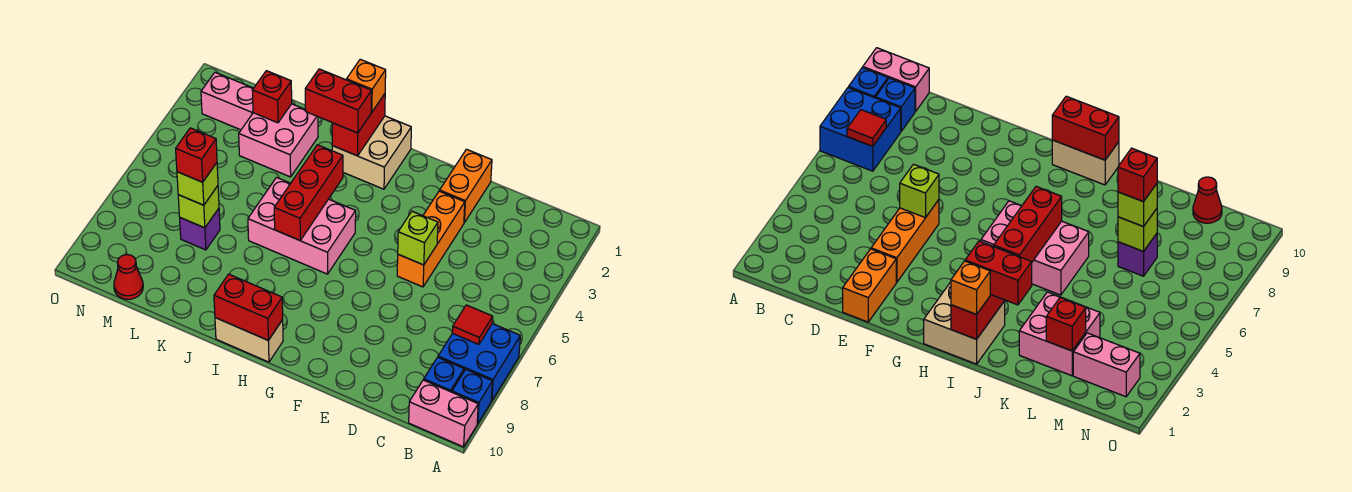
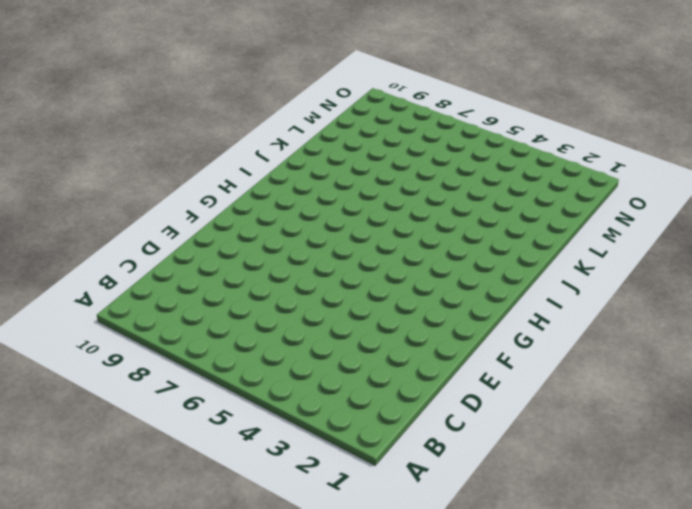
none -> blue 2x2 brick [438,324,520,401]
none -> blue 1x1 brick [452,370,492,424]
none -> pink 1x2 brick [409,380,478,447]

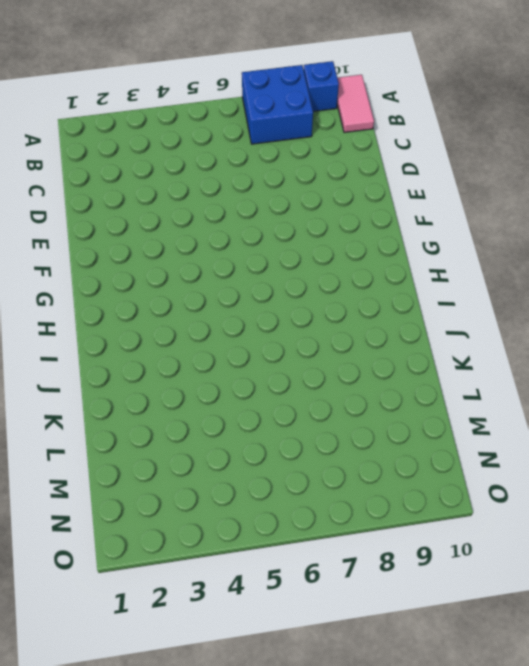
pink 1x2 tile [337,75,374,133] -> pink 1x2 brick [409,380,478,447]
none -> blue 1x1 brick [424,357,464,392]
none -> orange 1x2 brick [440,149,492,223]
none -> orange 1x3 brick [397,191,465,287]

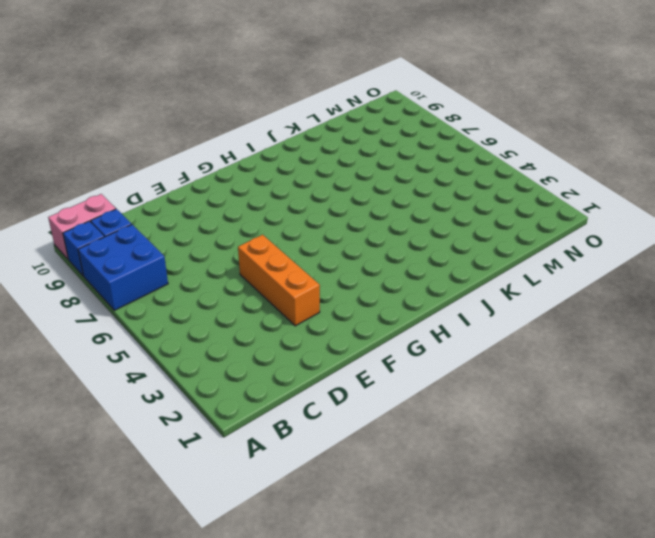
none -> orange 1x2 brick [440,149,492,223]
none -> tan 2x2 brick [332,116,411,189]
none -> pink 2x3 brick [248,177,356,274]

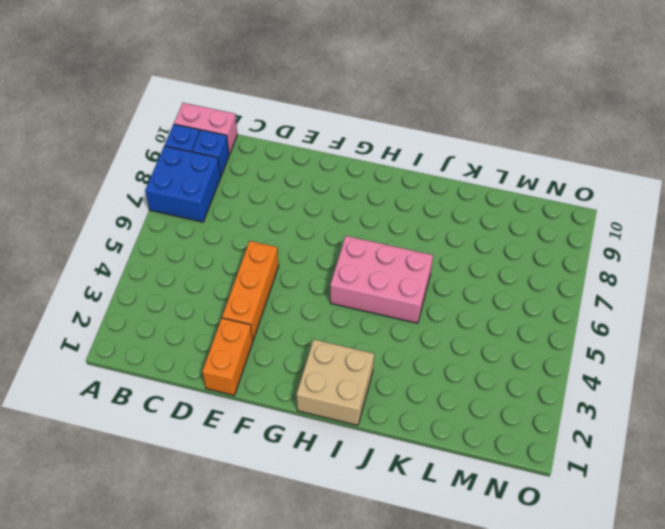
none -> tan 1x2 brick [215,318,283,362]
none -> pink 2x2 brick [239,104,318,177]
none -> purple 1x1 brick [180,209,220,250]

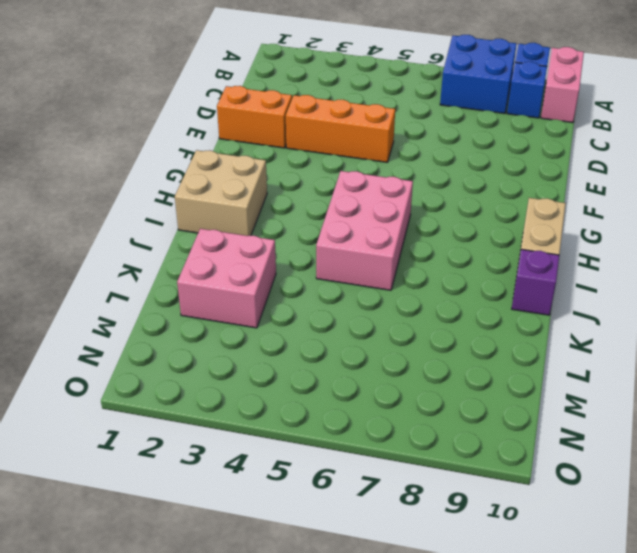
purple 1x1 brick [512,249,559,315] -> purple 1x1 brick moved to [180,209,220,250]
none -> pink 1x2 brick [201,72,253,130]
none -> red 1x1 cone [114,255,143,299]
none -> red 1x1 tile [452,305,493,344]

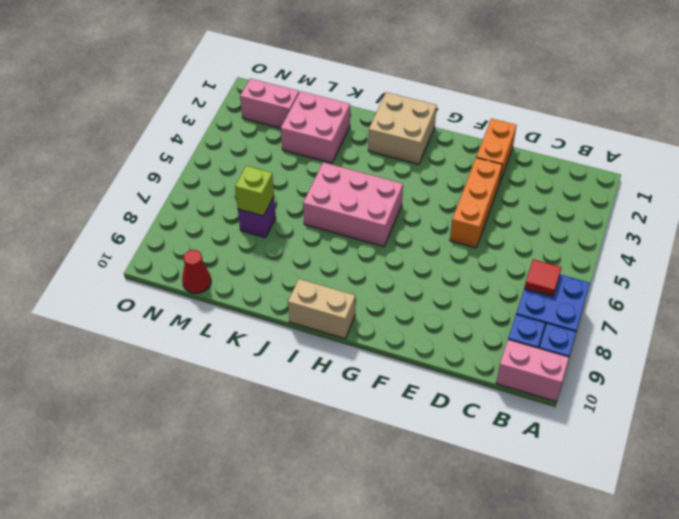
none -> lime 1x1 brick [398,211,438,265]
none -> red 1x2 brick [214,274,283,340]
none -> red 1x2 brick [332,94,385,156]

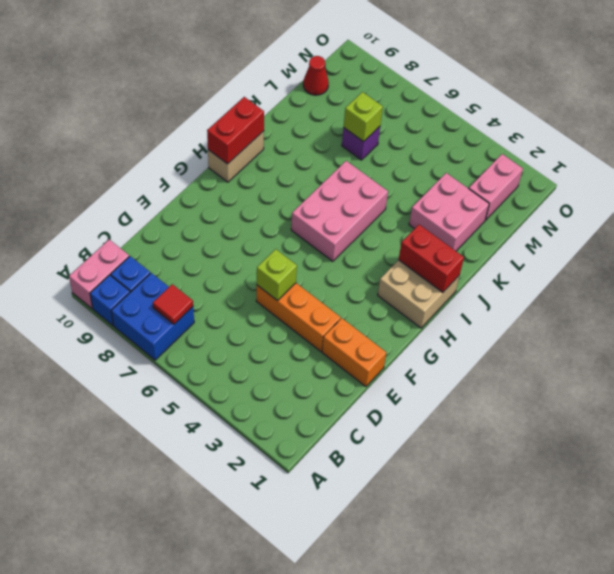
none -> red 1x3 brick [274,145,343,240]
none -> red 1x1 brick [252,71,292,123]
none -> orange 1x1 brick [347,59,386,112]

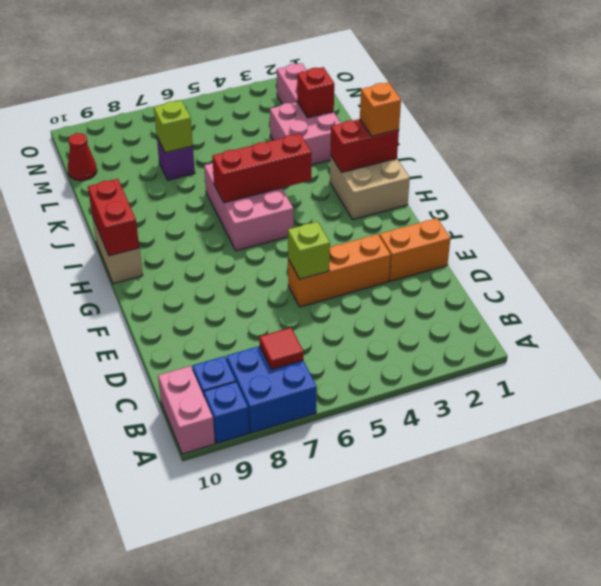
none -> red 1x2 brick [305,69,372,133]
none -> lime 1x1 brick [177,163,218,205]
none -> red 1x1 brick [176,128,217,182]

